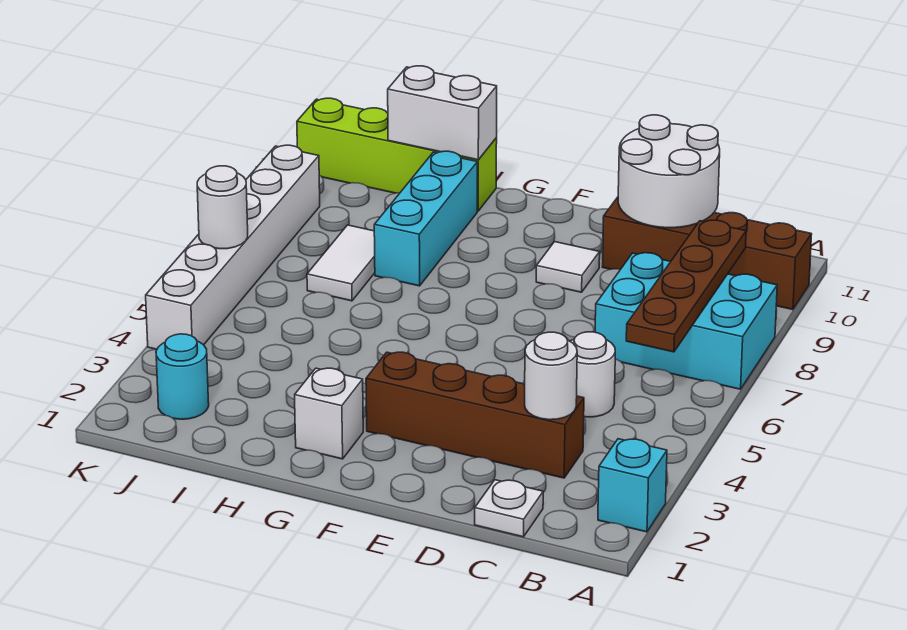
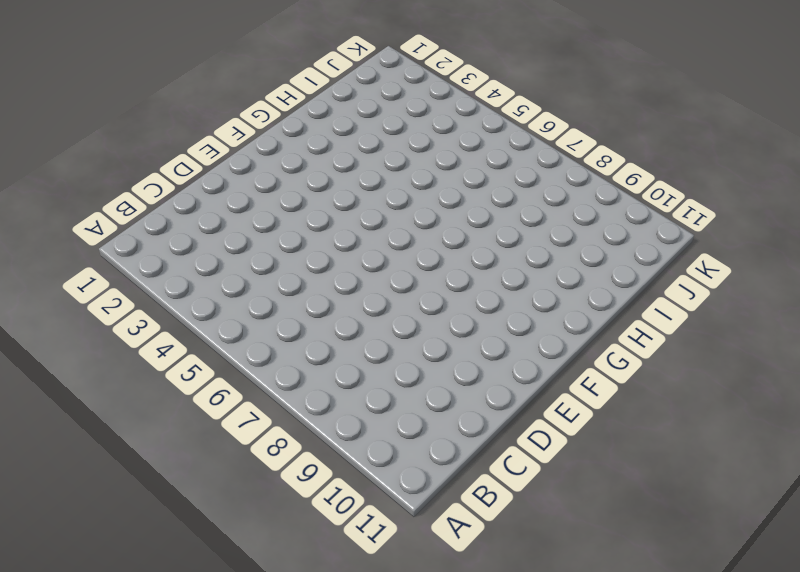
none -> cyan 1x1 brick [598,439,667,532]
none -> cyan 2x3 brick [595,253,777,389]
none -> brown 1x4 brick [602,197,812,310]

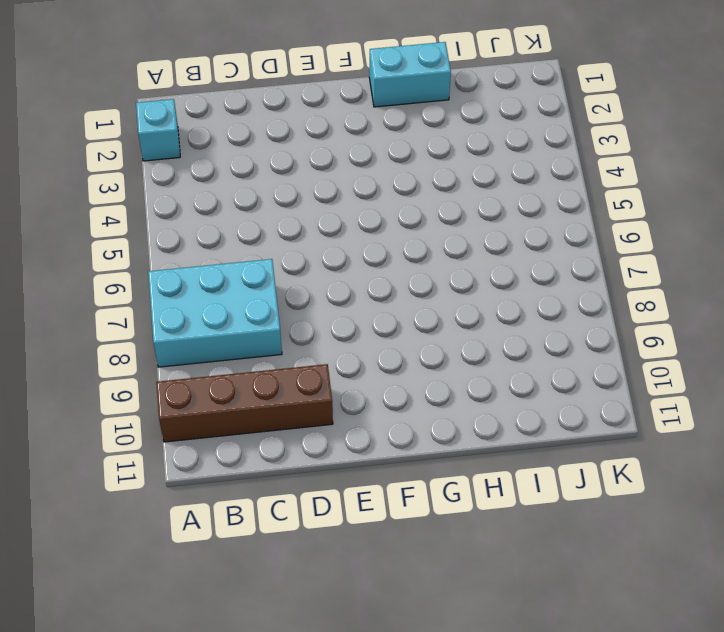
cyan 1x2 brick [369,42,451,107] -> none
none -> white 1x1 plate [475,480,543,537]
none -> brown 1x4 brick [366,352,584,478]
none -> white 1x1 round brick [570,332,615,417]

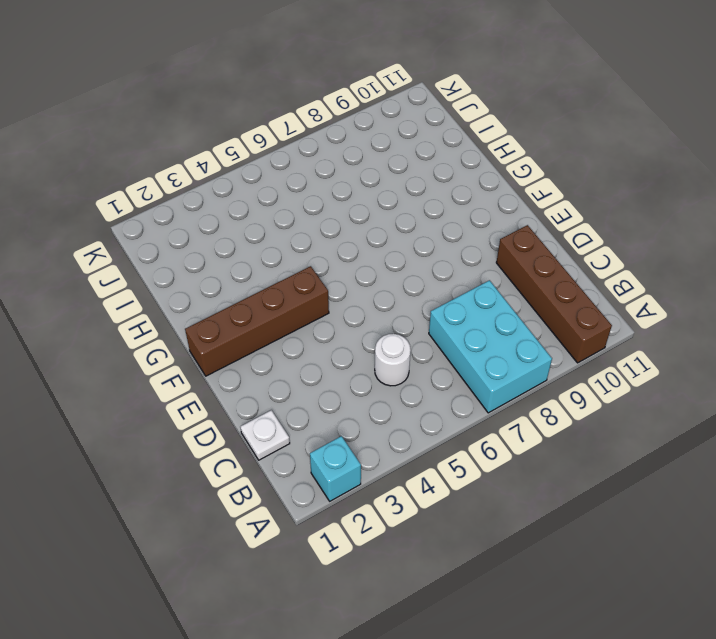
brown 1x4 brick [185,266,329,376] -> brown 1x4 brick turned to [366,352,584,478]
none -> white 1x1 tile [536,242,600,292]
none -> white 1x1 brick [295,368,363,459]
none -> cyan 1x3 brick [374,151,478,286]

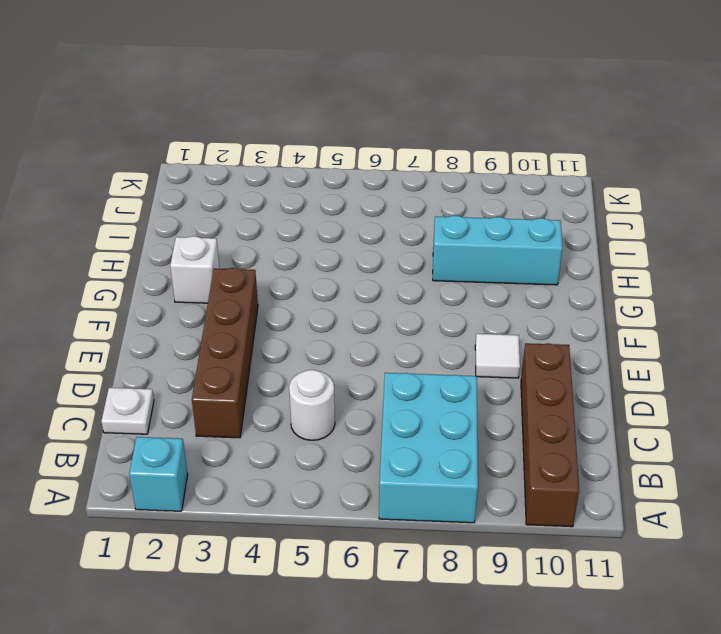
none -> lime 1x4 brick [297,98,497,211]
none -> white 1x2 tile [307,225,375,301]
none -> cyan 1x1 round brick [156,334,209,419]

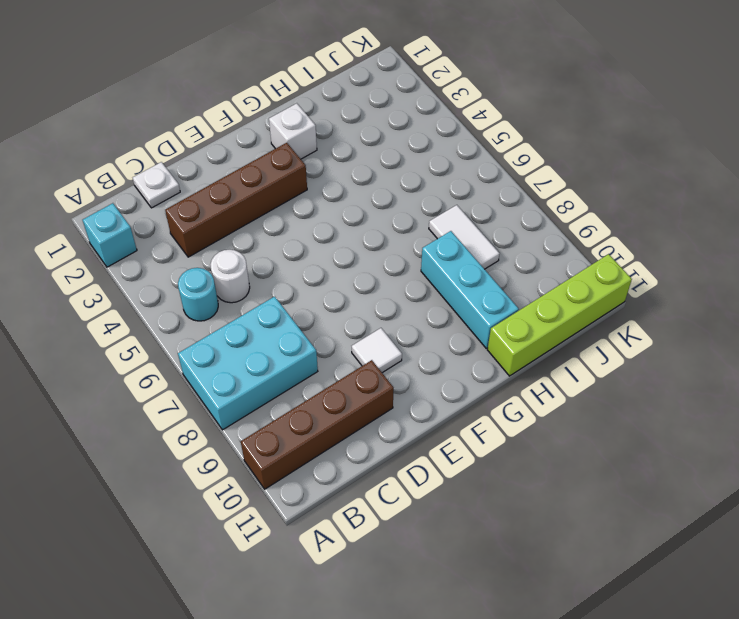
cyan 1x1 round brick [178,268,218,321] -> cyan 1x1 round brick moved to [156,334,209,419]
none -> white 1x6 brick [146,145,320,349]
none -> brown 1x4 plate [626,220,746,352]
none -> white 1x1 round brick [525,332,577,420]

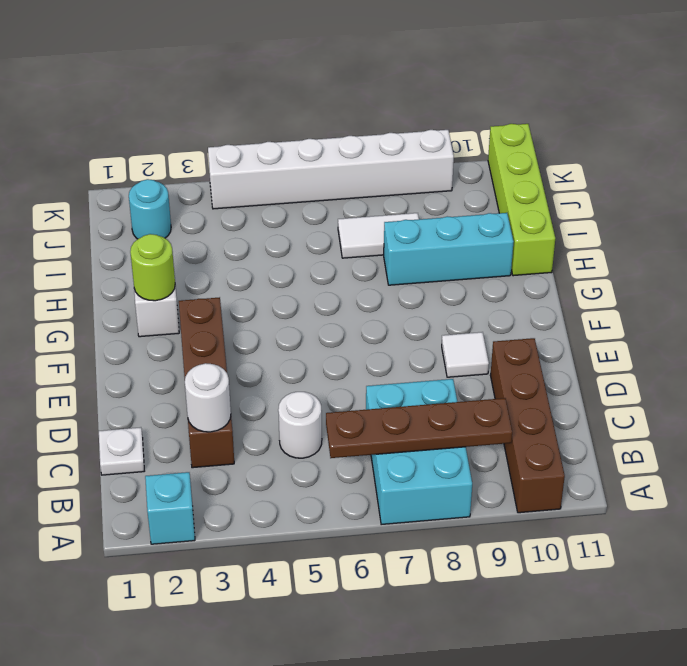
lime 1x1 round brick [130,234,175,301] -> none
none -> white 2x2 round brick [618,115,720,228]
none -> white 1x2 brick [388,66,497,160]
none -> white 1x1 round brick [197,166,248,249]

